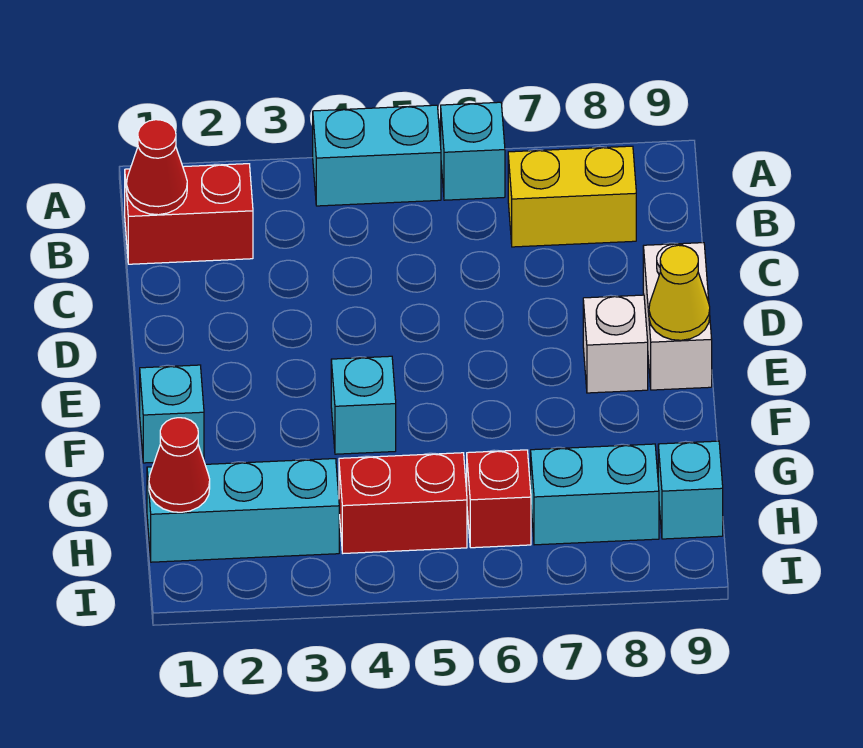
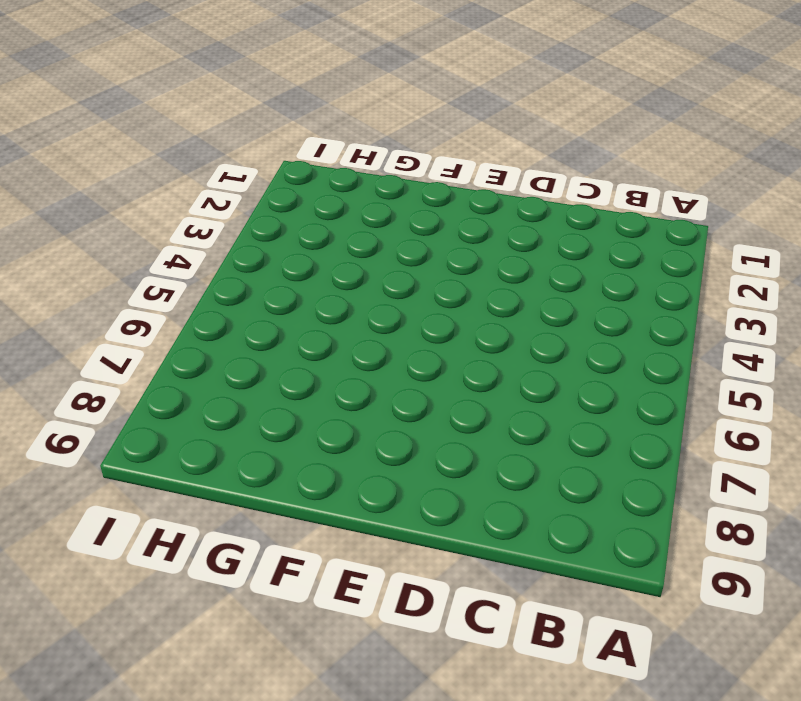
none -> cyan 1x2 brick [313,105,441,206]
none -> cyan 1x1 brick [441,102,505,200]
none -> red 1x2 brick [125,164,253,264]

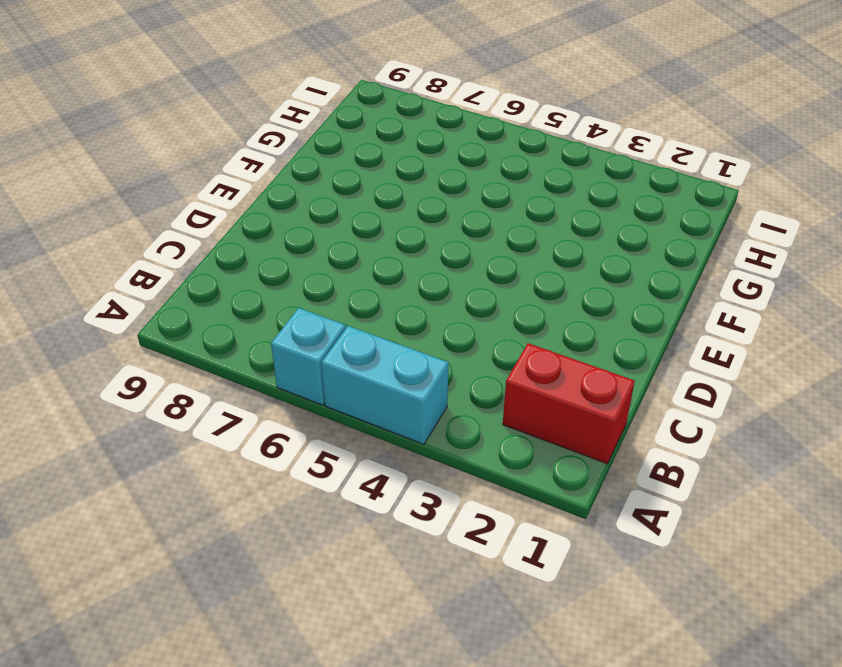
none -> yellow 1x2 brick [508,146,636,247]
none -> white 1x2 brick [643,243,712,390]
none -> white 1x1 brick [583,295,648,393]

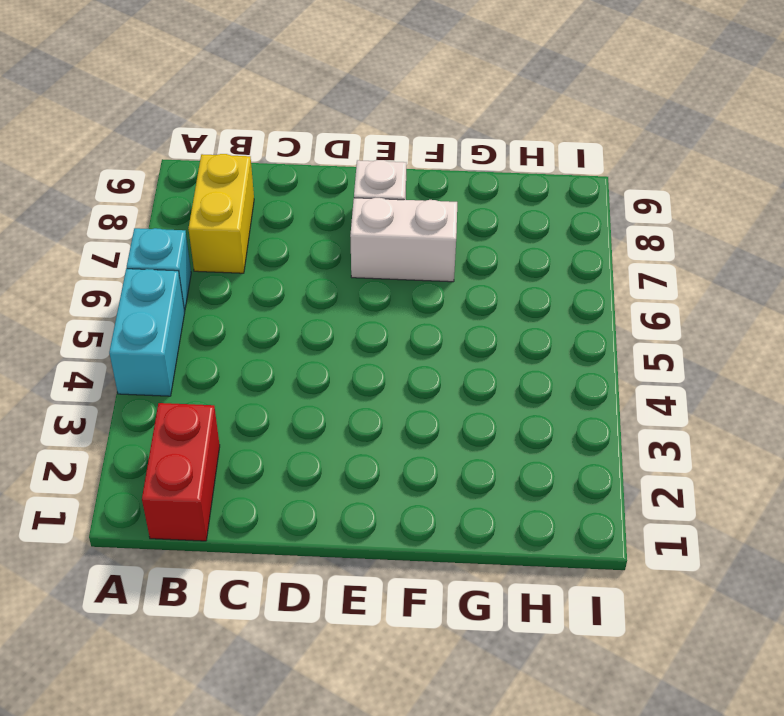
white 1x2 brick [350,198,457,282] -> white 1x2 brick moved to [643,243,712,390]
none -> cyan 1x1 brick [140,365,204,463]
none -> cyan 1x1 brick [331,356,396,454]
none -> cyan 1x3 brick [147,459,339,562]

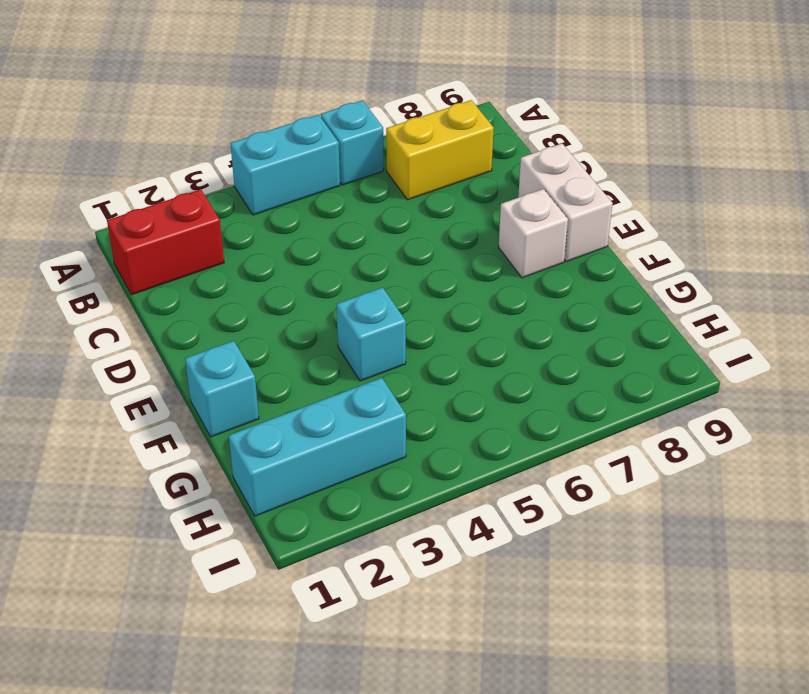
none -> red 1x2 brick [339,453,467,553]
none -> red 1x1 brick [467,450,531,548]
none -> cyan 1x2 brick [531,444,659,545]

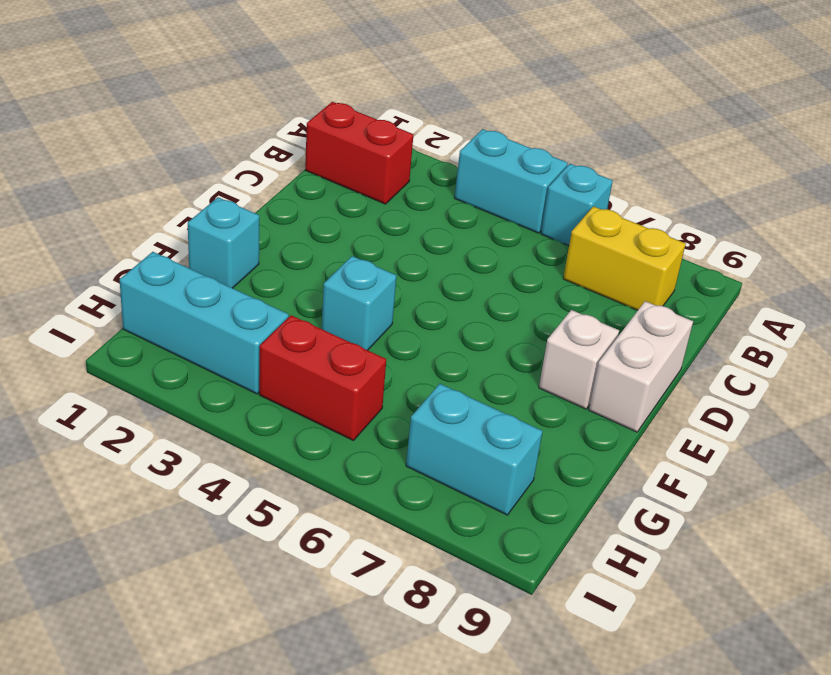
none -> red 1x1 brick [467,450,531,548]
none -> cyan 1x1 brick [658,441,723,539]
none -> red 1x1 cone [127,120,187,215]

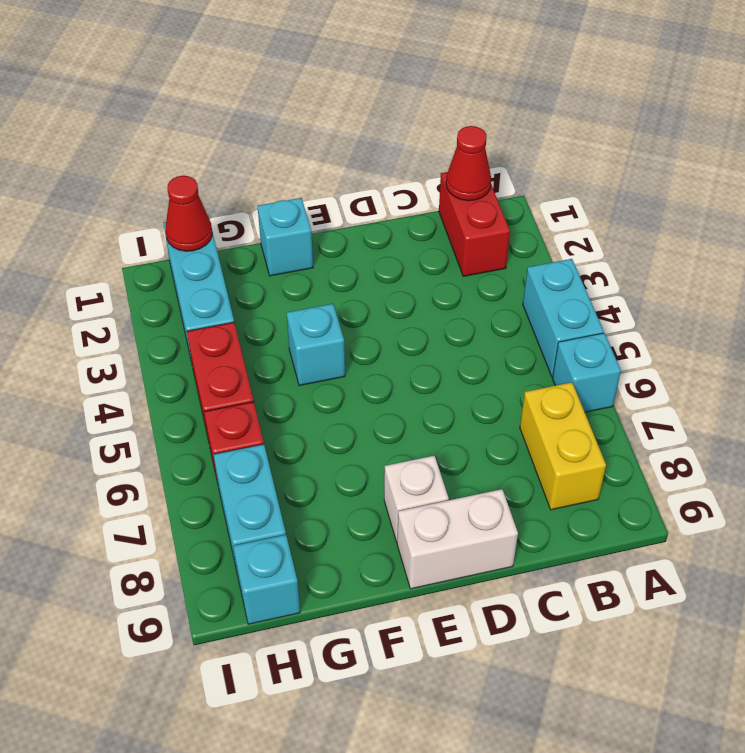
none -> yellow 1x1 cone [649,245,710,340]

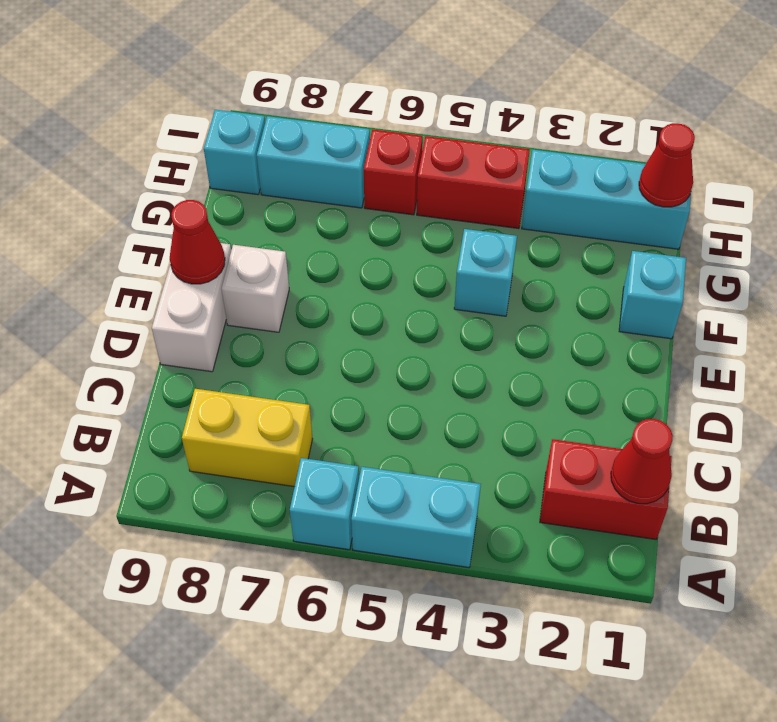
red 1x1 cone [170,200,225,284] -> yellow 1x1 cone [649,245,710,340]

